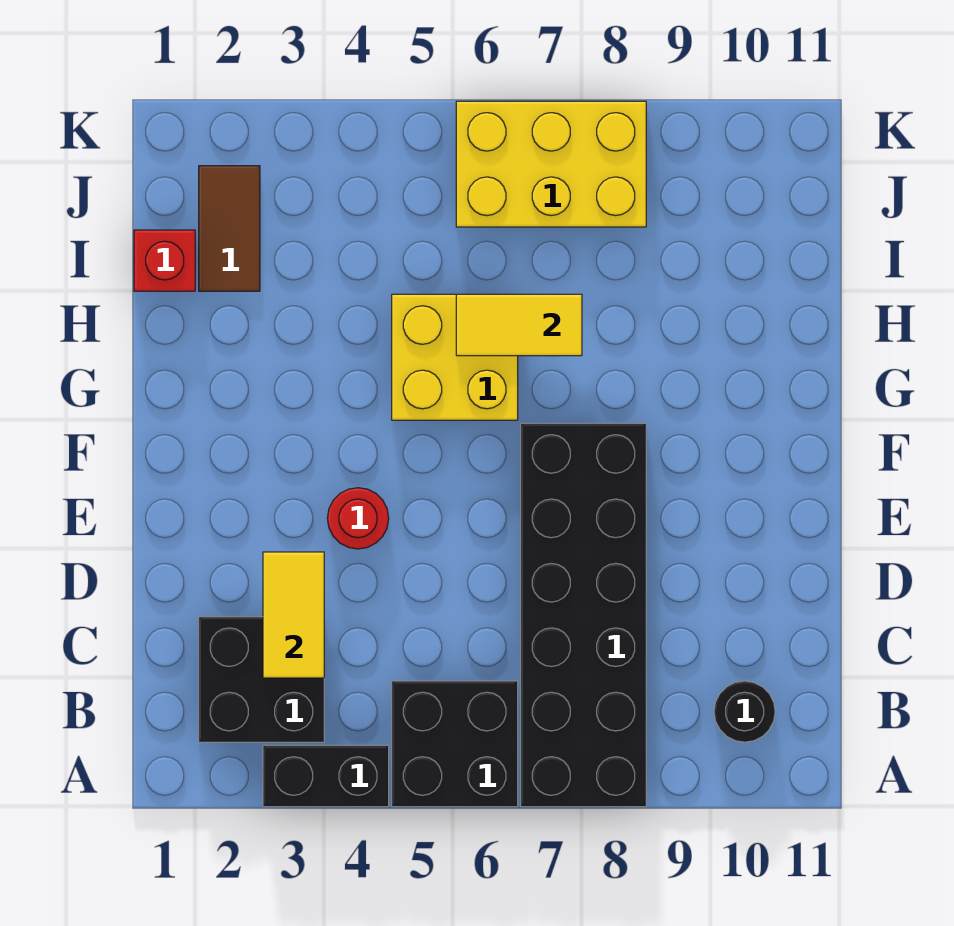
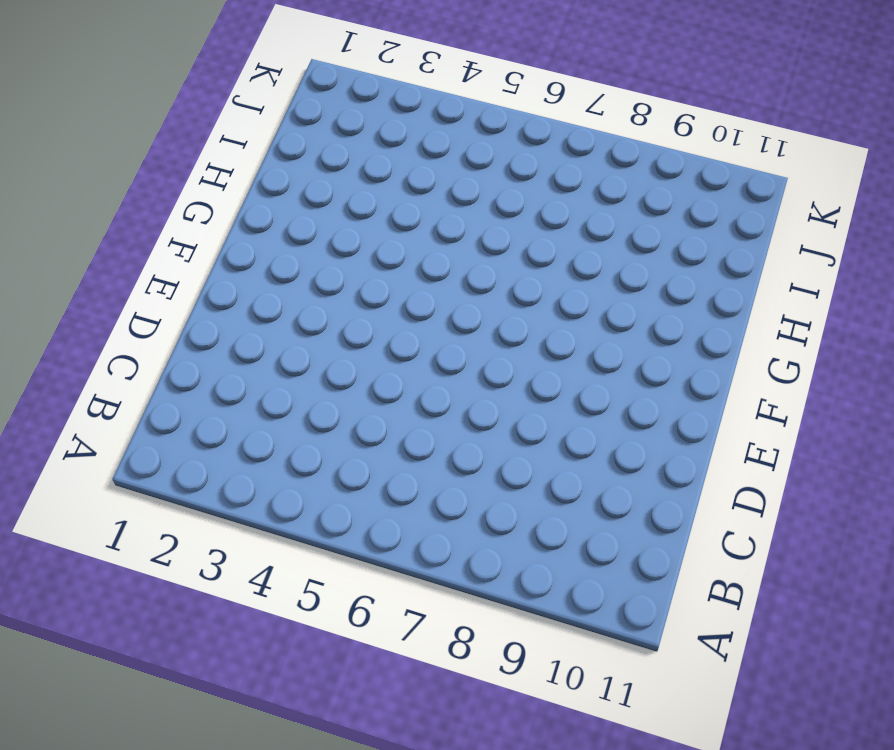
none -> black 1x2 brick [263,745,389,807]
none -> black 2x2 brick [392,681,518,807]
none -> black 2x6 brick [521,423,646,807]

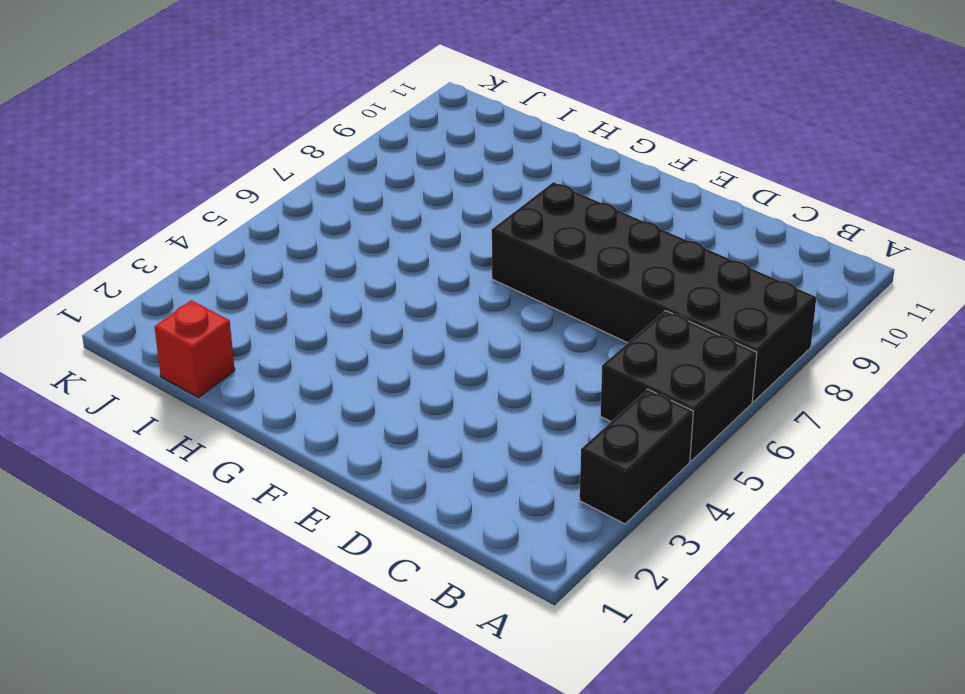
none -> black 2x2 brick [199,617,324,742]
none -> black 1x1 round brick [714,681,775,742]
none -> red 1x1 round brick [327,488,389,549]

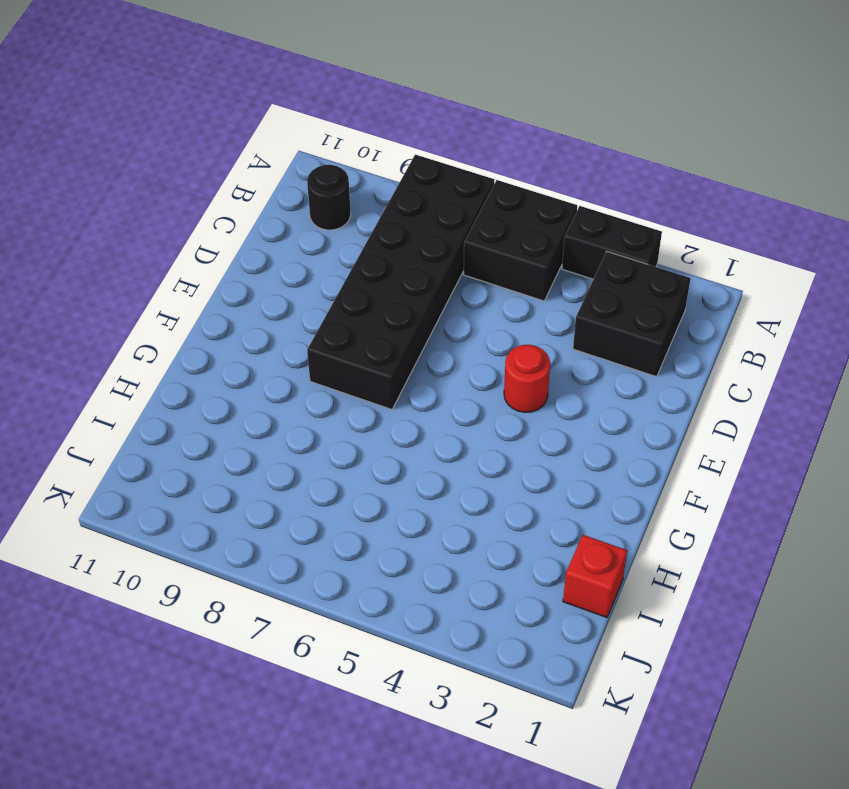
none -> yellow 2x2 brick [392,294,518,420]
none -> brown 1x2 tile [199,166,260,291]
none -> yellow 2x3 brick [456,101,646,227]

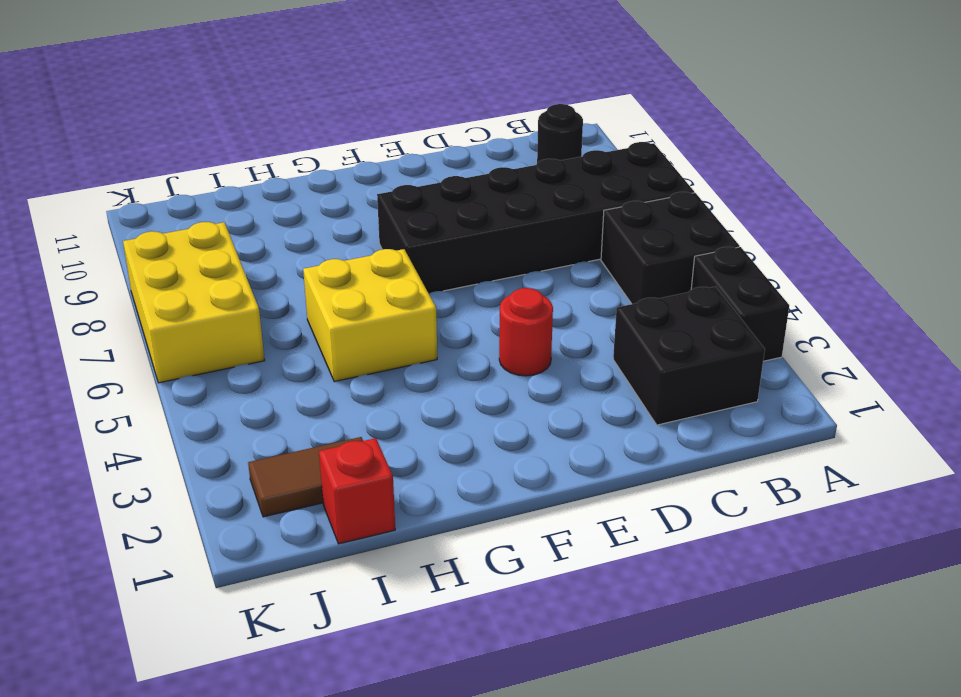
none -> yellow 1x2 tile [263,552,324,678]
none -> yellow 1x2 tile [456,294,582,356]

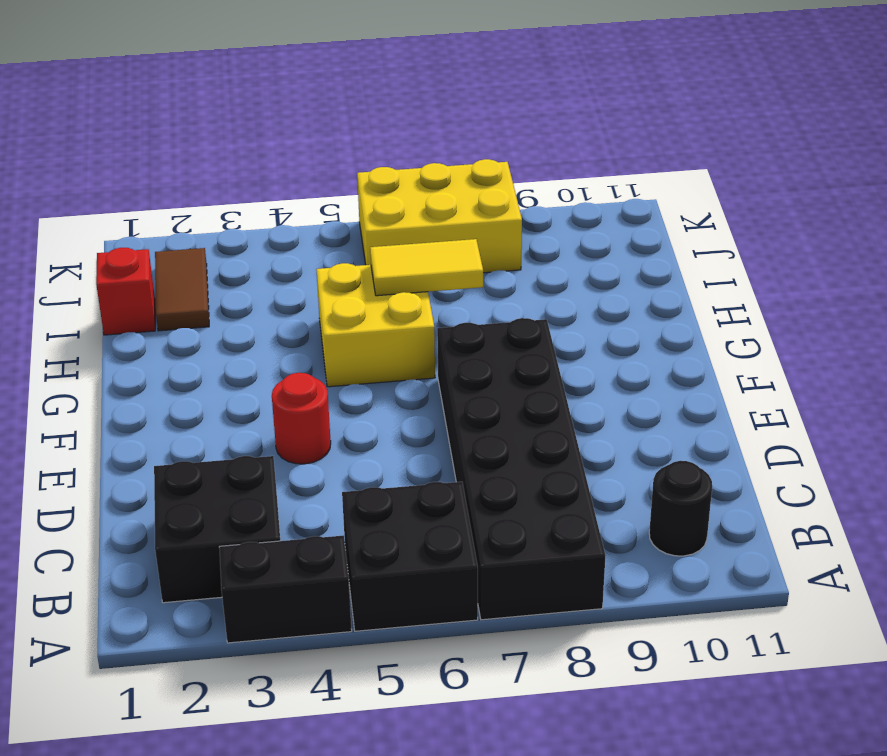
none -> yellow 1x2 tile [263,552,324,678]

